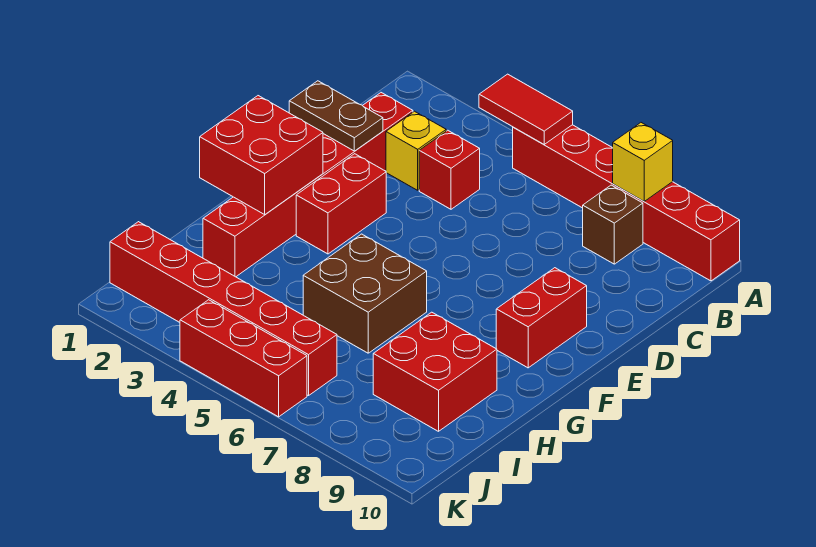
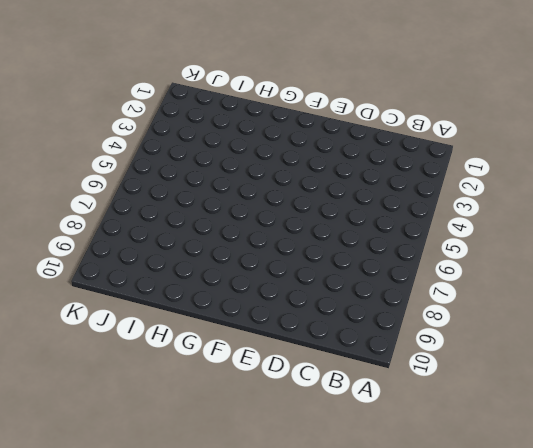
none -> red 1x6 brick [513,125,740,281]
none -> brown 1x1 brick [583,185,643,264]
none -> red 1x6 brick [203,93,413,277]

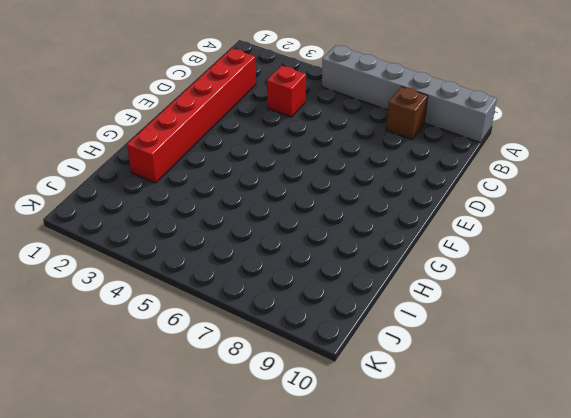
grey 1x6 brick [322,45,497,142] -> red 1x6 brick [513,125,740,281]
none -> yellow 1x1 brick [386,111,446,190]
none -> red 1x2 brick [296,154,386,254]
none -> red 1x2 brick [496,268,587,368]

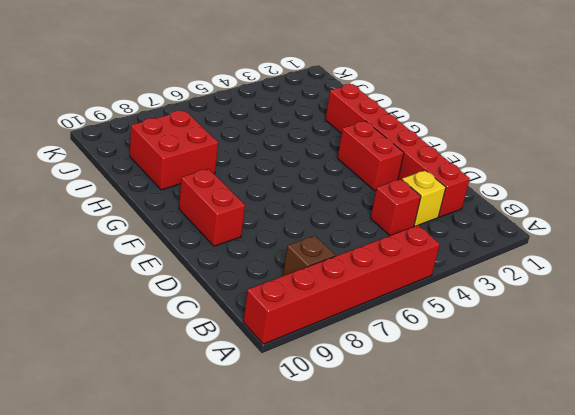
none -> brown 2x2 brick [303,234,427,353]
none -> red 1x6 brick [110,222,337,396]
none -> red 1x3 brick [180,300,307,417]

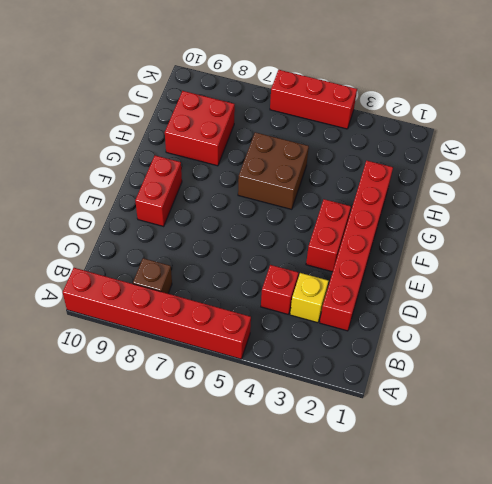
none -> red 1x6 brick [110,222,337,396]
none -> red 1x2 tile [479,74,573,144]
none -> yellow 1x1 brick [613,123,673,201]

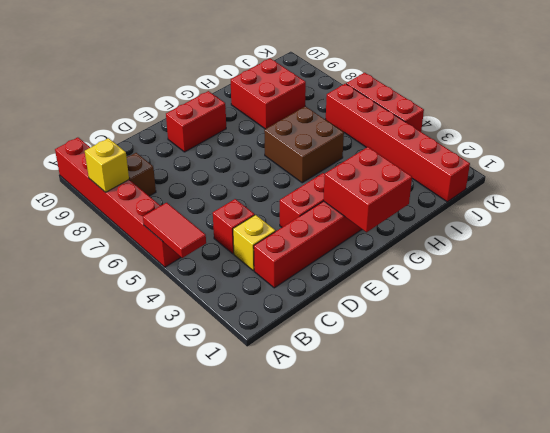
none -> brown 1x2 plate [289,81,383,151]

